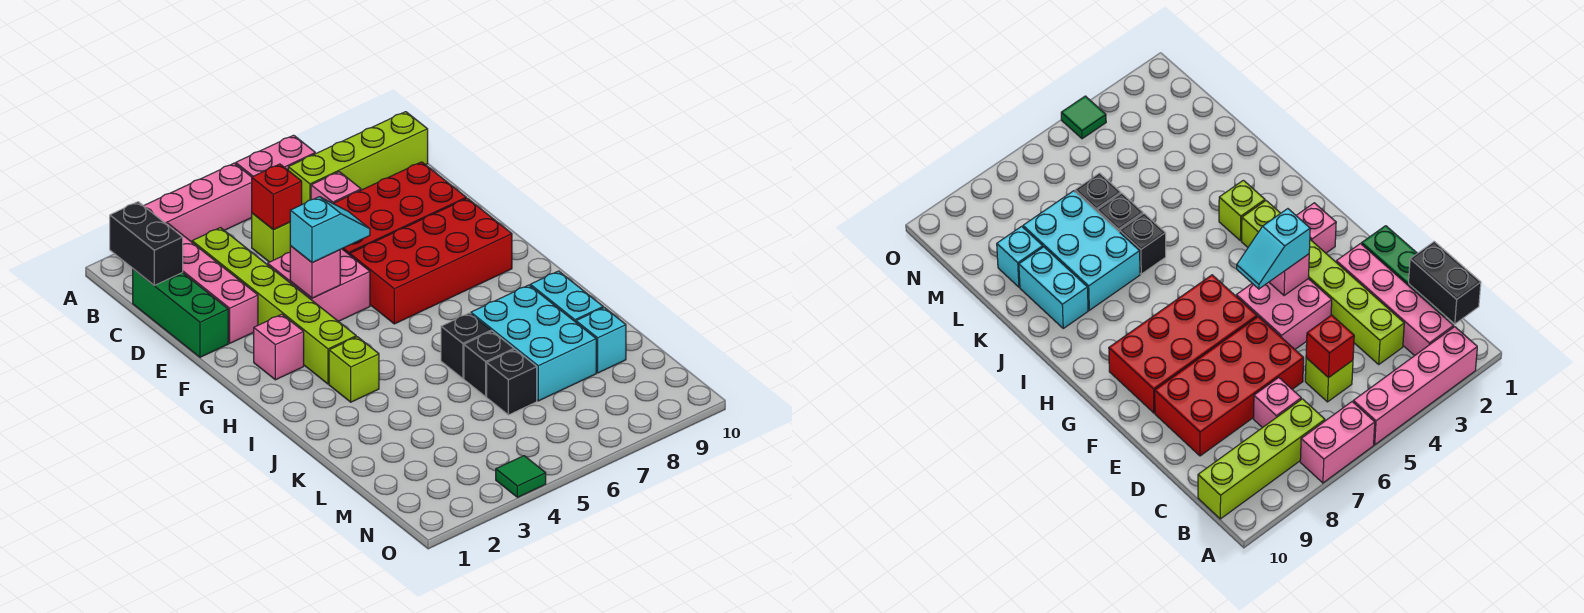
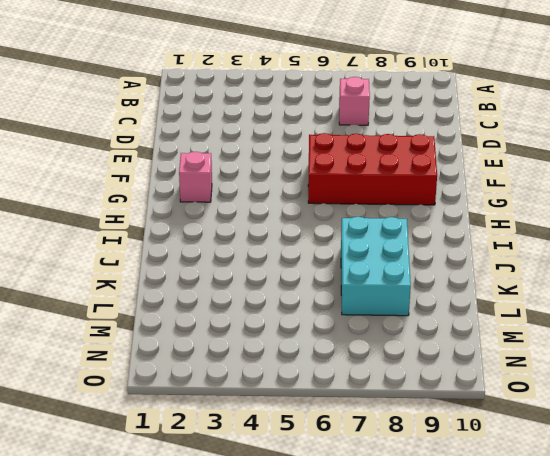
none -> pink 1x4 brick [144,163,252,242]
none -> pink 1x2 brick [236,135,315,177]
none -> pink 1x4 brick [167,223,258,343]

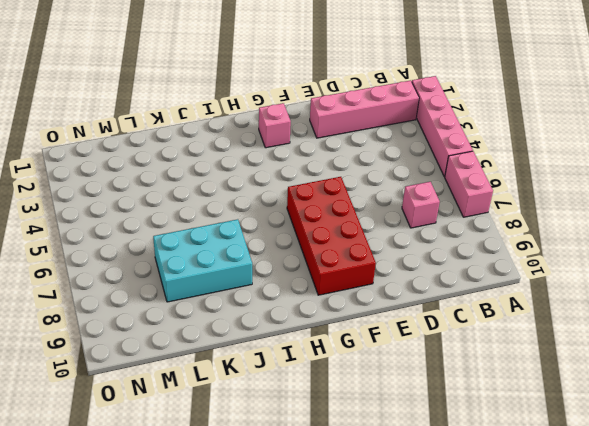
none -> lime 1x4 brick [288,112,428,204]
none -> green 1x3 brick [133,269,228,357]
none -> lime 1x6 brick [192,228,356,384]

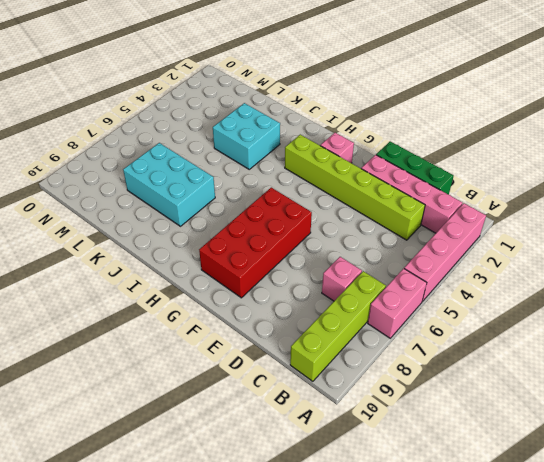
cyan 2x2 brick [213,103,280,169] -> none
none -> lime 1x1 brick [252,213,290,262]
none -> red 2x4 brick [333,162,466,255]
none -> pink 2x2 brick [268,249,370,321]

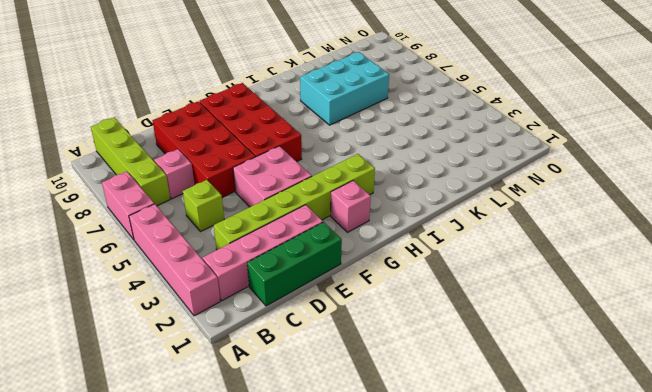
none -> lime 1x1 brick [329,337,379,402]
none -> black 1x1 brick [441,313,491,378]
none -> cyan 1x2 brick [530,271,603,322]

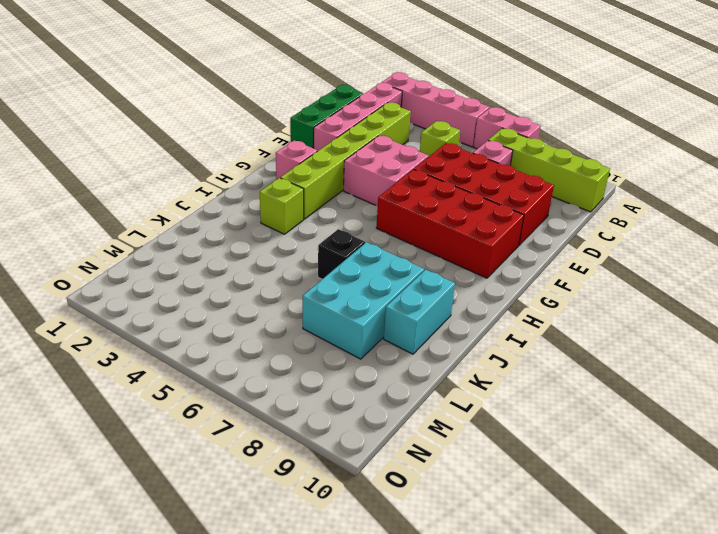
none -> black 1x1 brick [464,331,514,397]
none -> black 1x1 brick [487,350,537,415]
none -> cyan 1x1 brick [576,308,626,373]

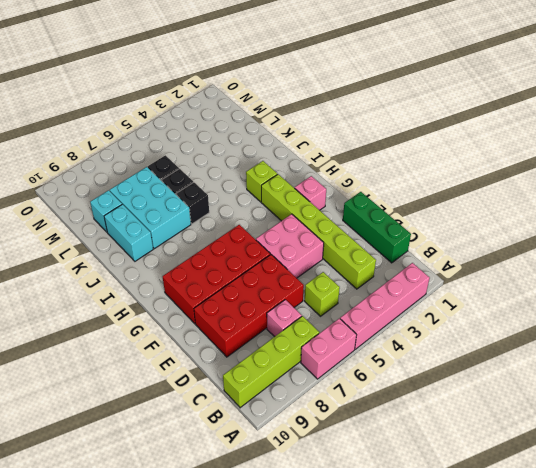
none -> pink 1x4 brick [167,223,258,343]
none -> green 1x1 tile [496,456,546,497]
none -> black 1x2 brick [110,202,183,285]

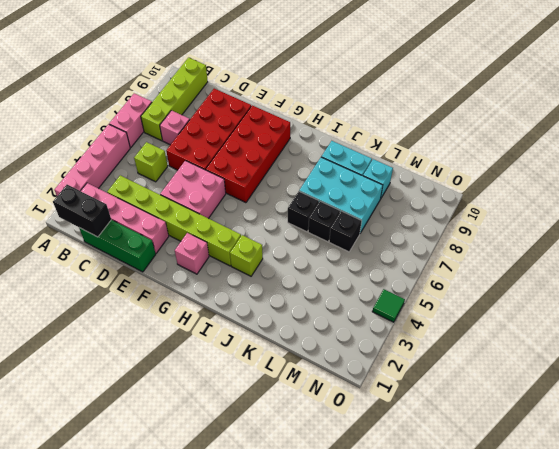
none -> red 1x1 brick [252,164,302,230]
none -> pink 1x1 brick [290,246,340,298]
none -> cyan 1x2 slope [290,197,370,263]

